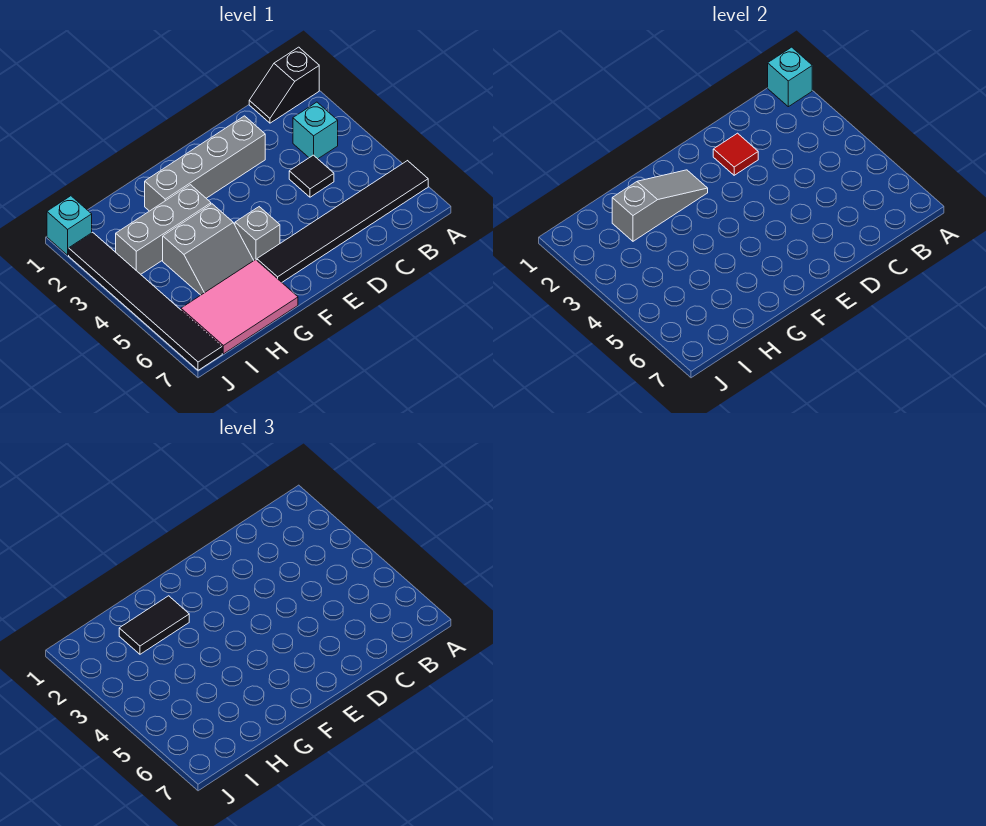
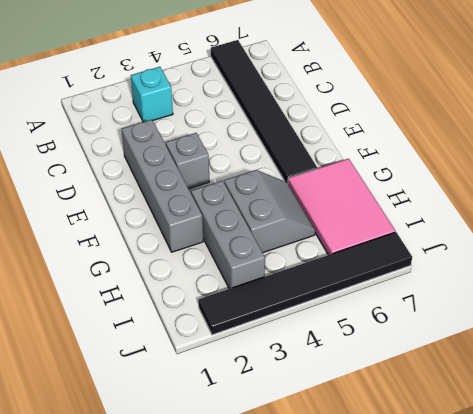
grey 1x1 brick [166,133,209,189] -> grey 1x1 brick moved to [235,207,280,260]
none -> black 1x2 slope [249,47,319,123]
none -> black 1x1 tile [289,155,334,197]
none -> cyan 1x1 brick [47,196,92,255]

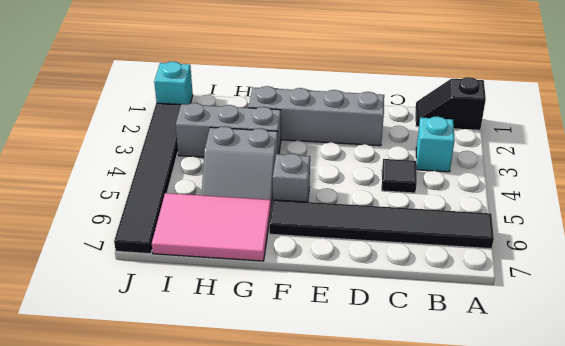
none -> cyan 1x1 brick [768,47,812,107]
none -> red 1x1 tile [713,133,758,175]
none -> grey 1x3 slope [612,170,708,241]

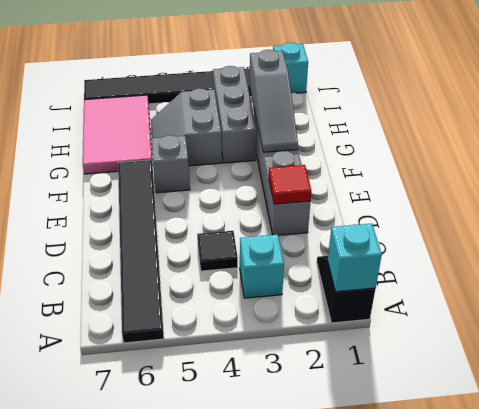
none -> black 1x2 tile [119,596,189,654]

